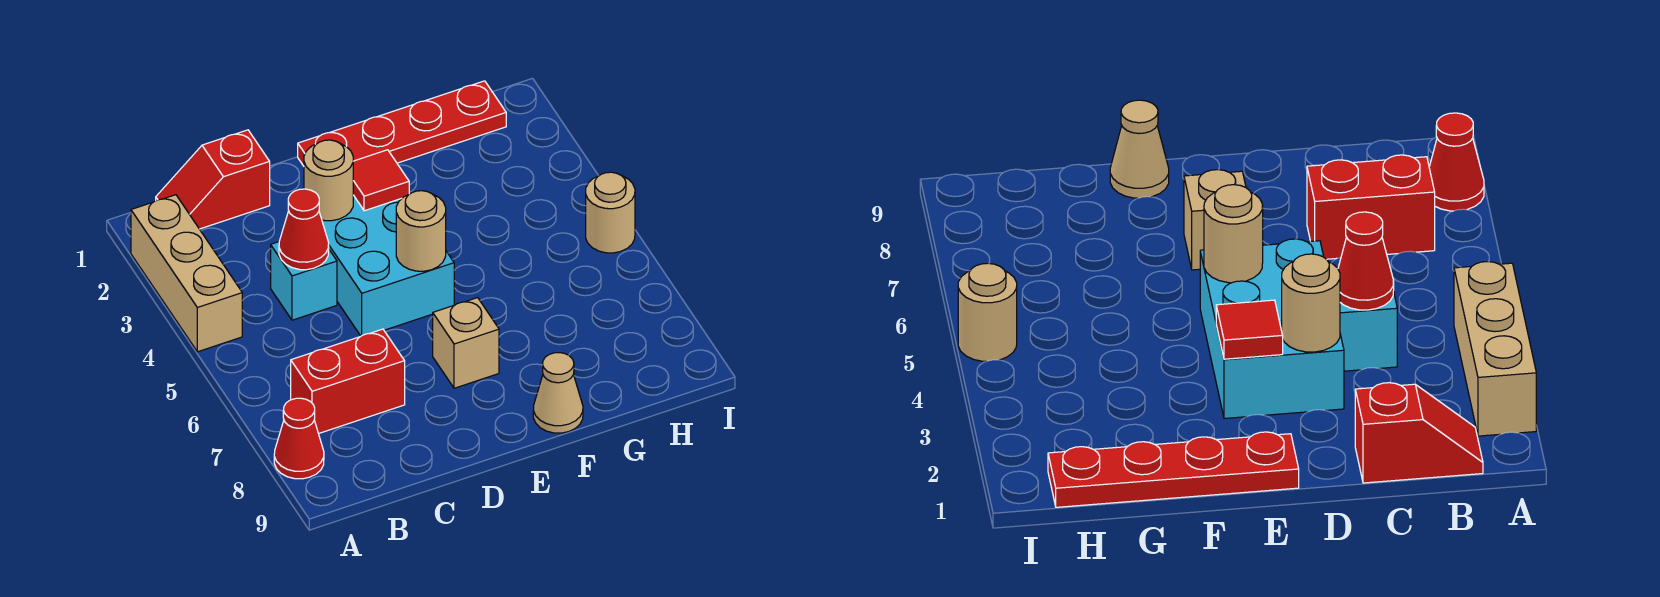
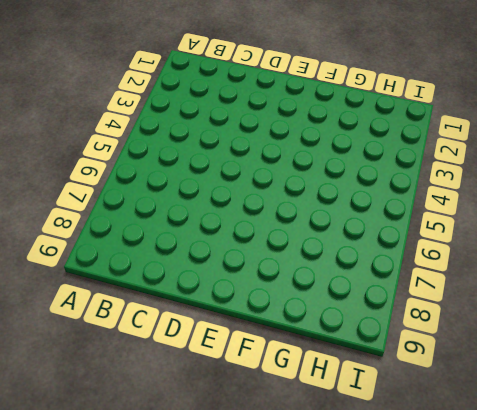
none -> tan 1x3 brick [131,195,242,352]
none -> red 1x1 cone [274,398,324,479]
none -> red 1x2 slope [156,130,270,229]

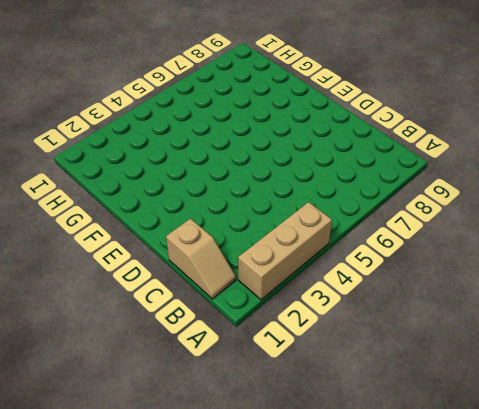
tan 1x2 slope [166,219,236,299] -> red 1x2 slope [156,130,270,229]
none -> red 1x1 cone [274,398,324,479]
none -> red 1x2 brick [291,329,405,434]
none -> cyan 1x1 brick [271,242,337,320]

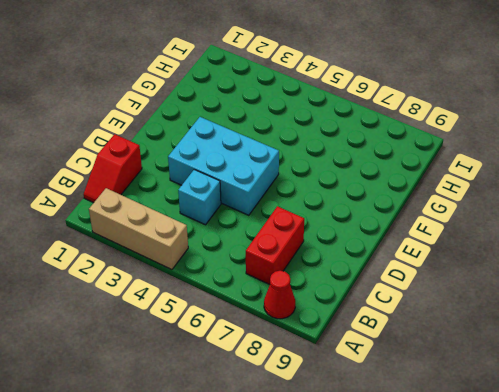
none -> red 1x4 plate [298,81,506,166]
none -> tan 1x1 brick [433,298,499,388]
none -> tan 1x1 cone [533,353,583,433]

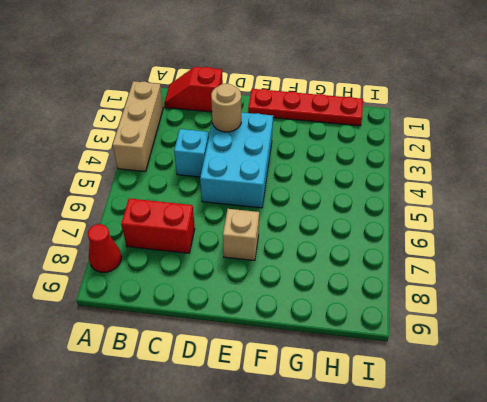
none -> tan 1x1 cone [533,353,583,433]
none -> tan 1x1 round brick [586,172,635,253]
none -> red 1x1 cone [279,189,329,270]

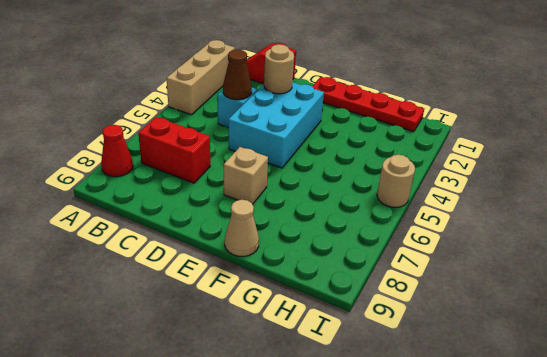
brown 1x1 cone [223,50,252,100] -> red 1x1 cone [279,189,329,270]
none -> red 1x1 tile [353,150,409,211]
none -> tan 1x1 round brick [396,191,446,271]

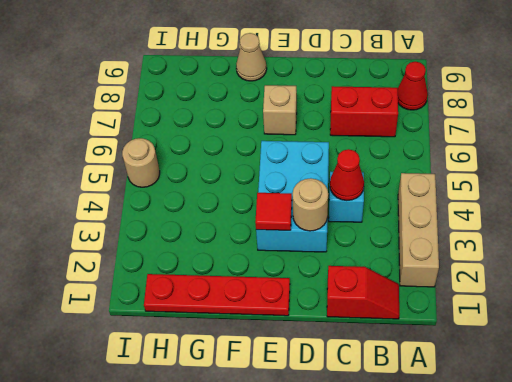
none -> tan 1x1 round brick [396,191,446,271]

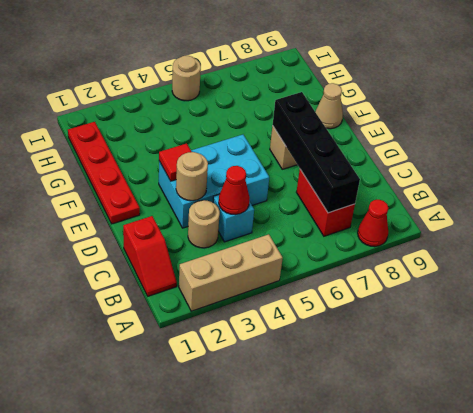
black 1x4 brick [273,92,360,213] -> none
tan 1x1 round brick [188,200,220,248] -> tan 1x1 round brick moved to [396,191,446,271]

